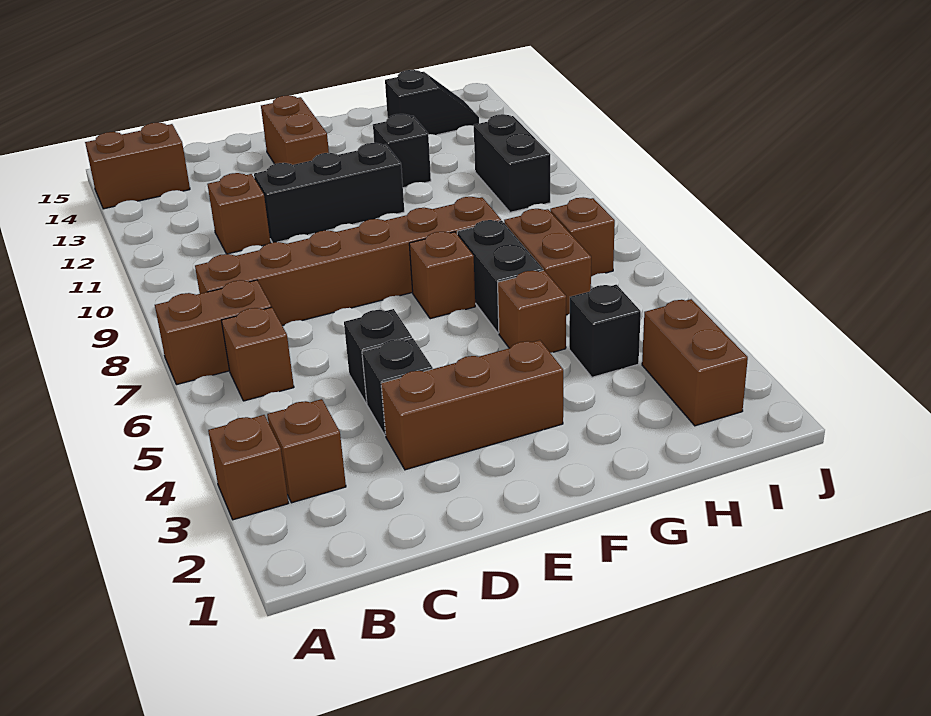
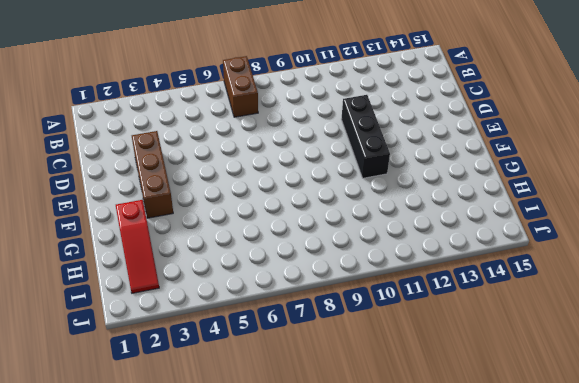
red 1x3 slope [116,200,159,293] -> brown 1x2 brick [642,299,748,426]
none -> brown 1x1 brick [208,415,288,520]
none -> brown 1x2 brick [85,122,190,209]
none -> brown 1x1 brick [267,399,346,503]

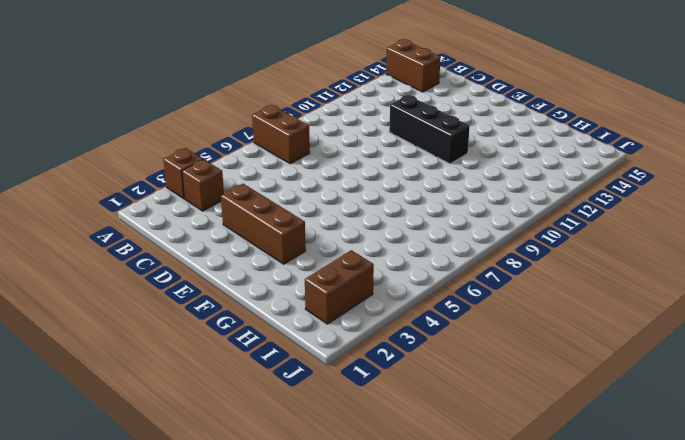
none -> brown 1x1 brick [221,307,294,401]
none -> brown 1x6 brick [195,197,501,326]
none -> brown 1x1 brick [207,173,270,254]

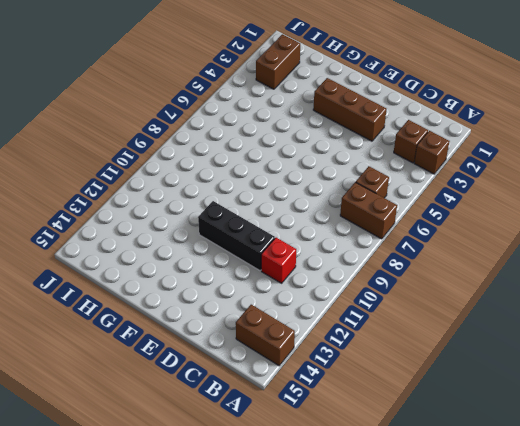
red 1x1 brick [261,238,296,283] -> brown 1x1 brick [207,173,270,254]
none -> brown 1x6 brick [195,197,501,326]
none -> black 1x1 brick [362,338,433,436]
none -> black 1x1 brick [344,309,412,403]

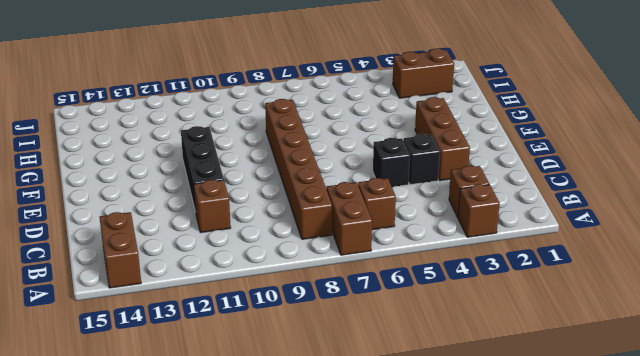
none -> brown 1x2 brick [261,95,329,165]
none -> brown 1x1 brick [409,232,475,319]
none -> brown 1x1 brick [498,270,566,353]

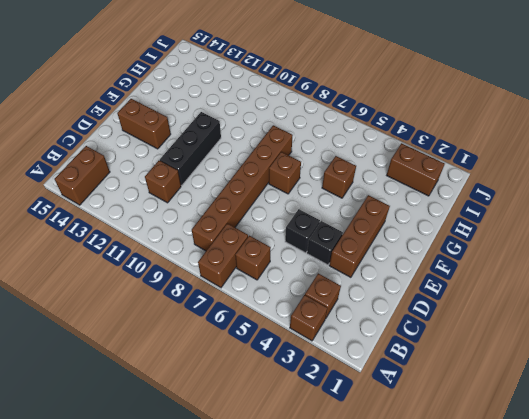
none -> black 1x2 brick [457,220,543,333]
none -> black 1x1 brick [373,114,431,188]
none -> black 1x1 brick [569,285,641,377]

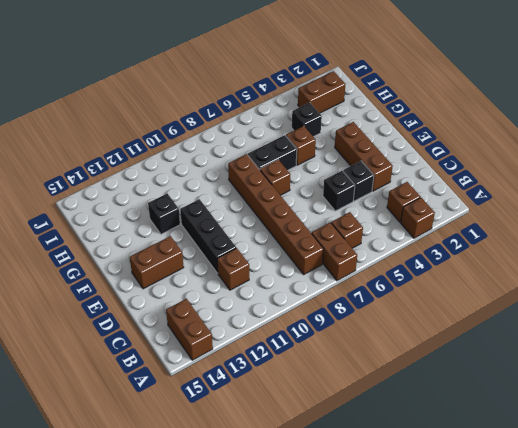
none -> brown 1x2 brick [504,209,591,315]
none -> black 1x2 slope [385,70,479,135]
none -> brown 1x1 brick [550,197,615,276]

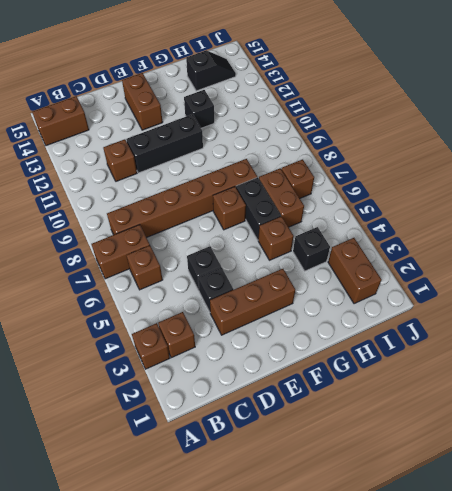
none -> black 1x2 brick [474,114,550,212]

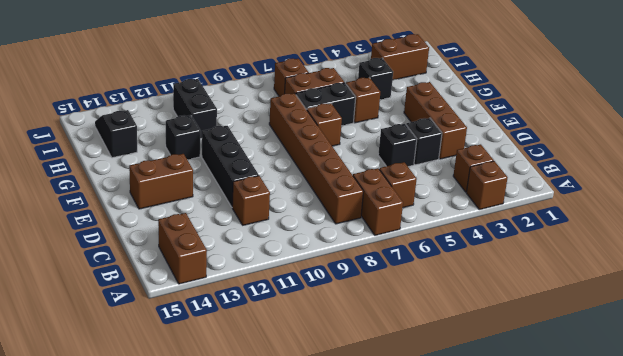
black 1x2 brick [173,79,217,139] -> black 1x2 brick turned to [474,114,550,212]

